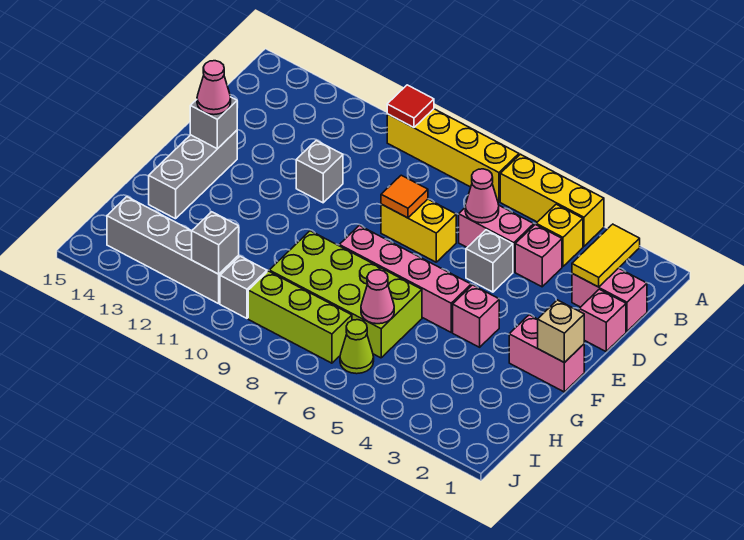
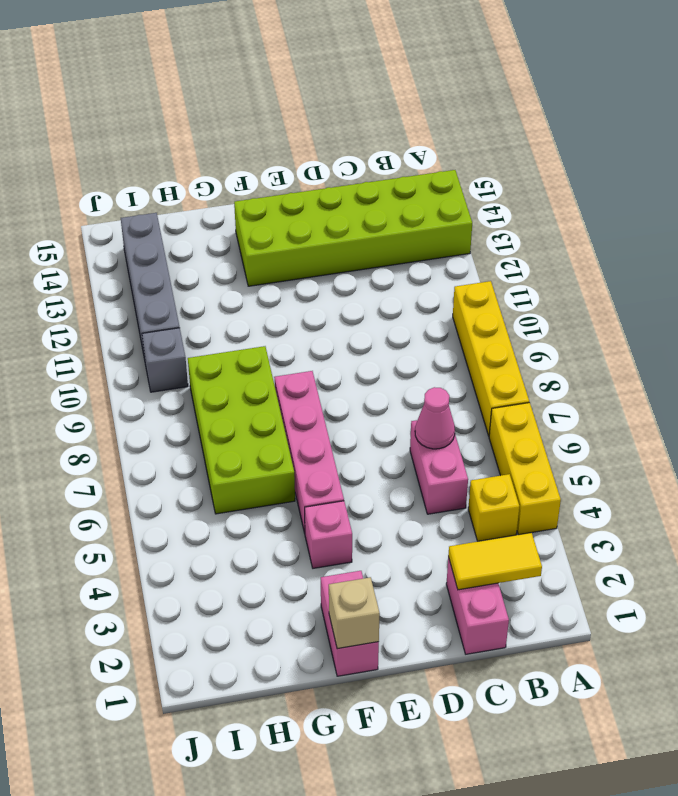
lime 2x6 brick [234,170,472,286] -> grey 1x3 brick [149,130,237,219]
none -> pink 1x1 brick [515,225,562,287]
none -> pink 1x1 brick [579,289,626,351]
none -> grey 1x1 brick [466,230,513,292]

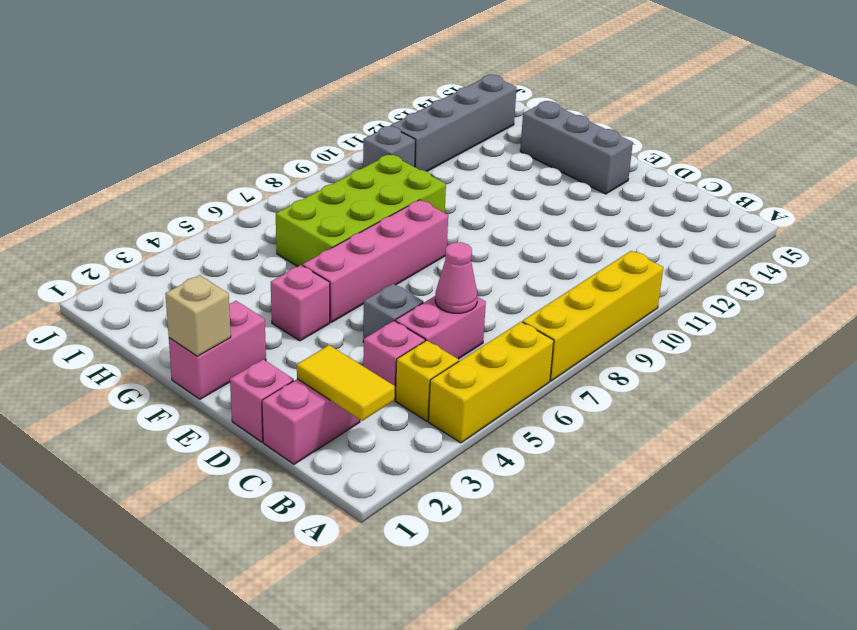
none -> yellow 1x2 brick [381,199,456,262]
none -> grey 1x1 brick [296,141,343,203]
none -> lime 1x1 cone [340,320,374,374]

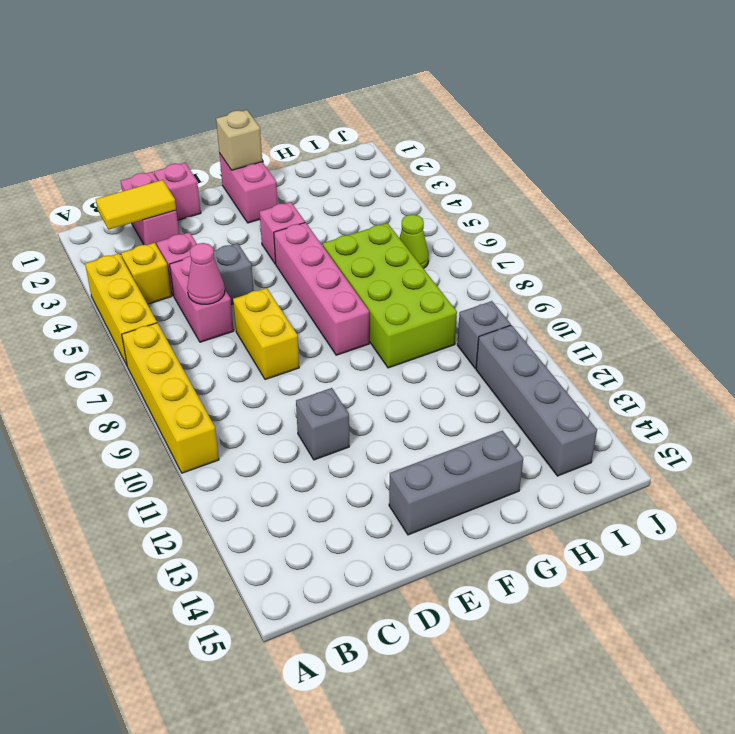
none -> lime 1x3 brick [248,271,352,363]
none -> red 1x1 tile [387,85,434,128]
none -> orange 1x1 tile [381,175,428,218]

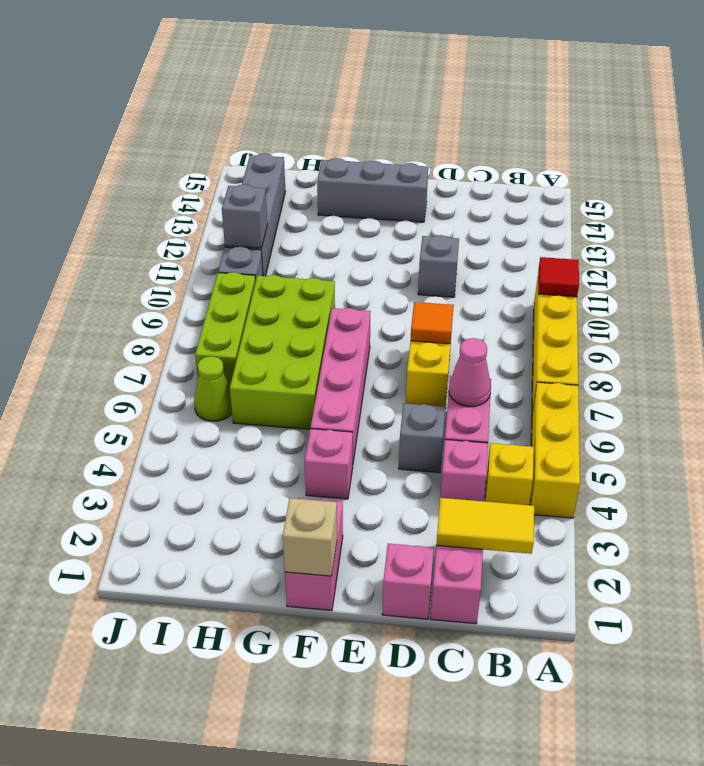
none -> grey 1x1 brick [190,97,237,149]
none -> pink 1x1 cone [361,270,394,324]
none -> pink 1x1 cone [197,61,231,115]

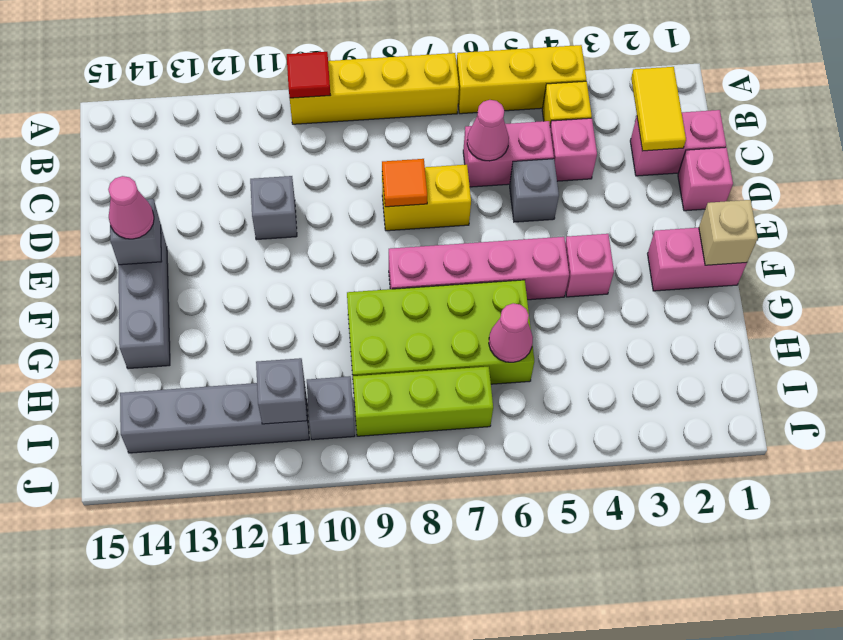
none -> lime 1x1 cone [340,320,374,374]

